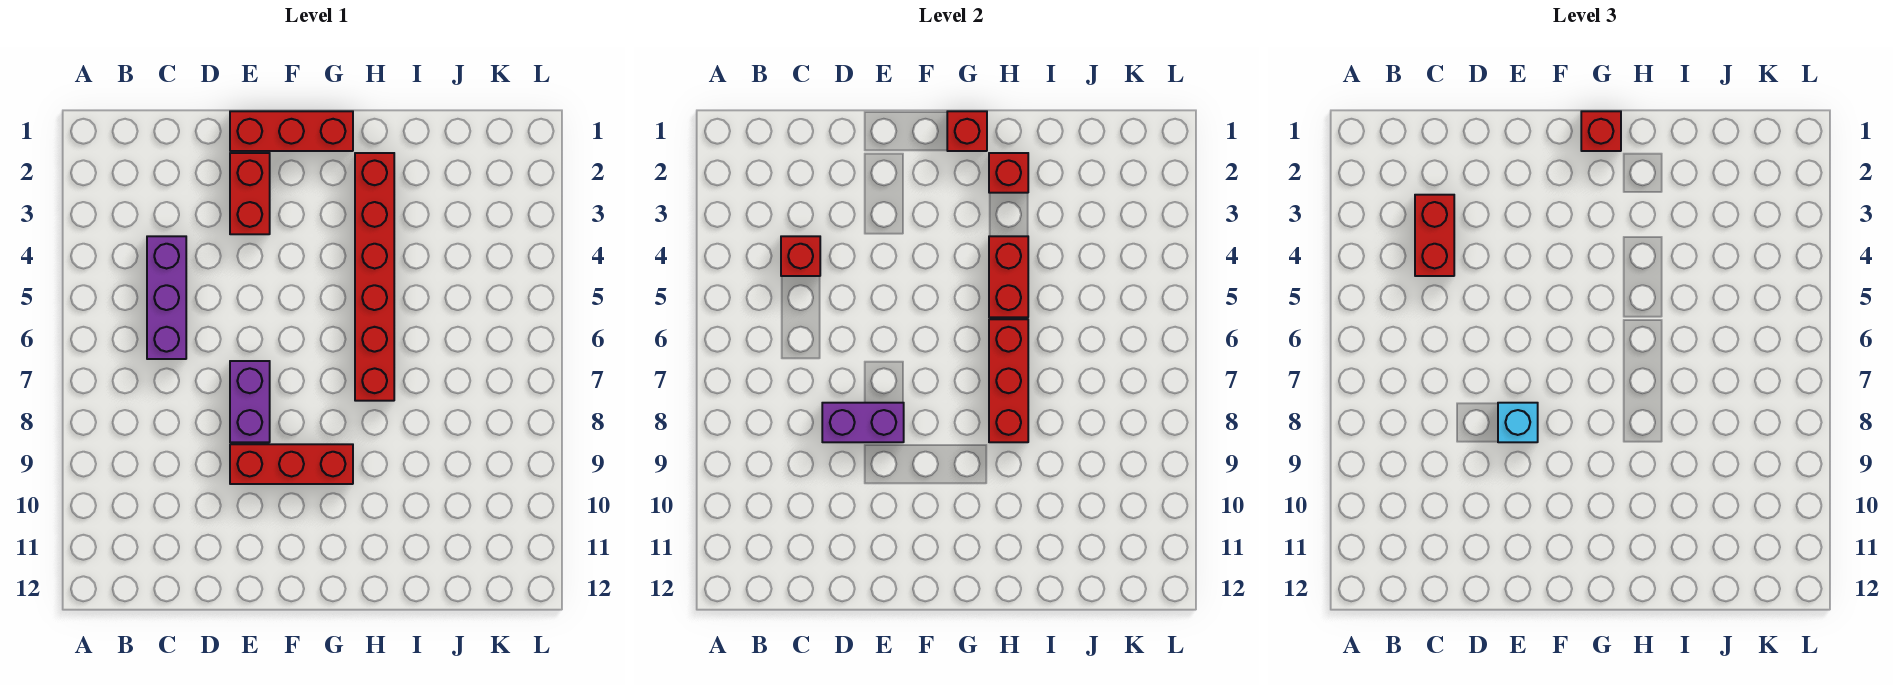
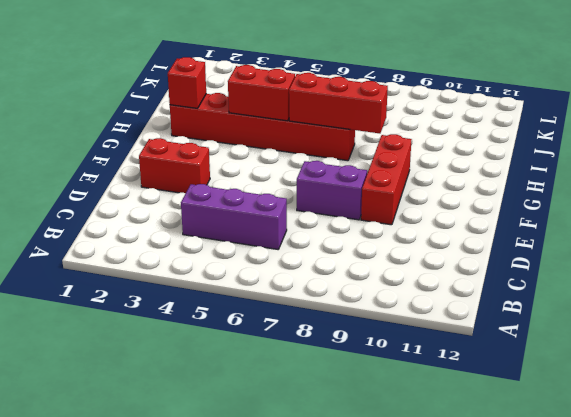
none -> red 1x3 brick [230,111,353,151]
none -> red 1x1 brick [781,236,820,276]
none -> purple 1x2 brick [822,403,904,442]

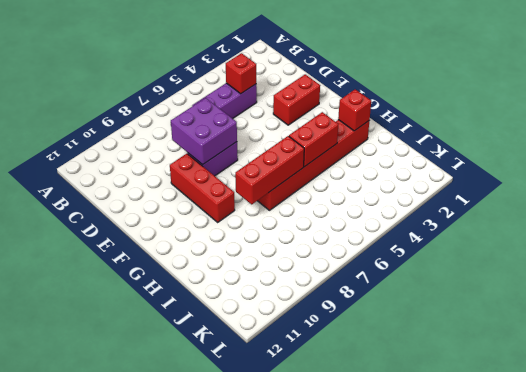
purple 2x2 brick [171,98,237,165] -> purple 1x2 brick [822,403,904,442]
none -> red 1x3 brick [230,111,353,151]
none -> red 1x1 brick [947,111,987,151]
none -> red 1x2 brick [1415,195,1454,276]

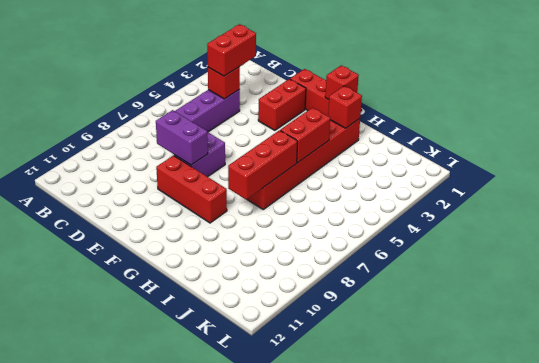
none -> cyan 1x1 brick [1498,403,1538,442]
none -> red 1x1 brick [1581,111,1621,151]

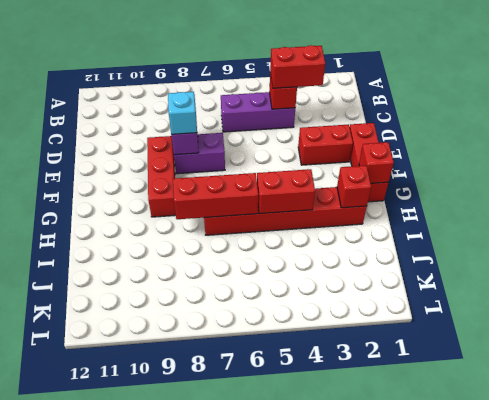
none -> red 1x1 brick [1581,111,1621,151]

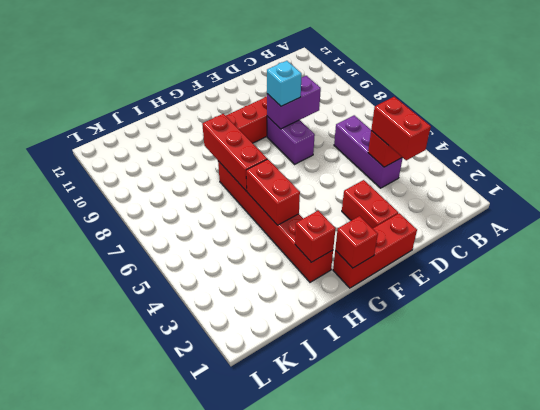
none -> red 1x1 brick [1581,111,1621,151]

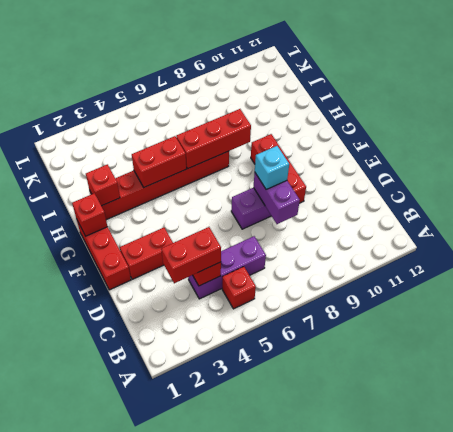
red 1x1 brick [222,267,256,309] -> red 1x1 brick moved to [1581,111,1621,151]

